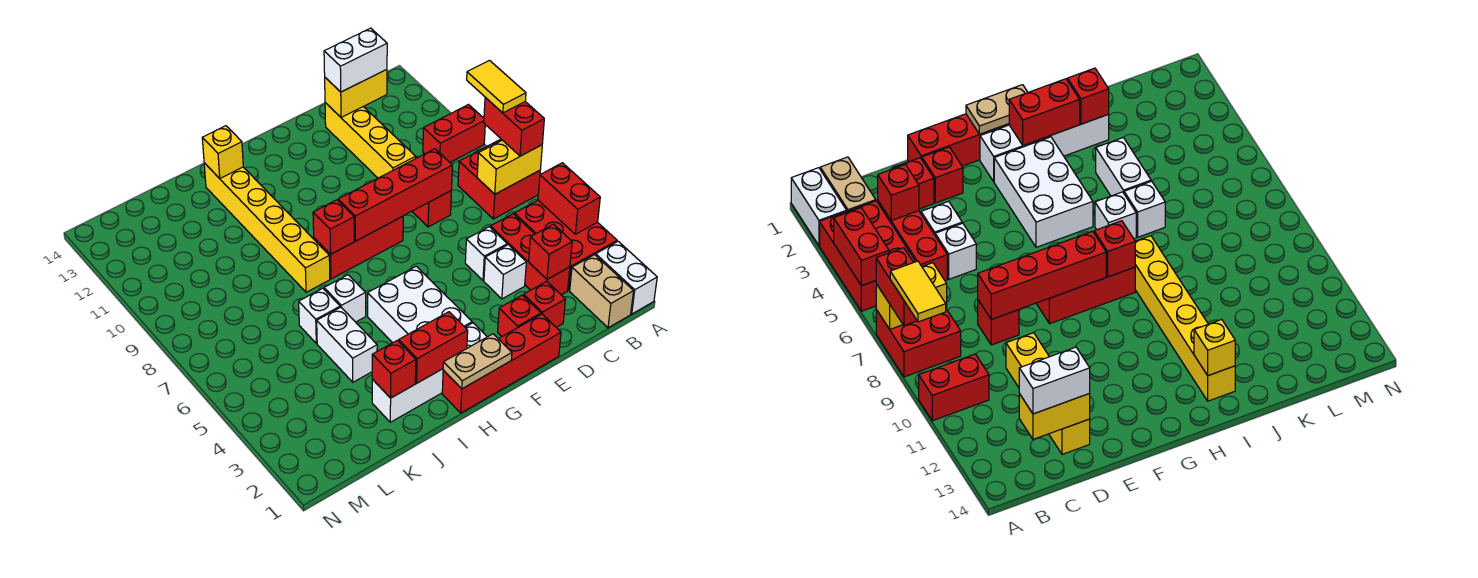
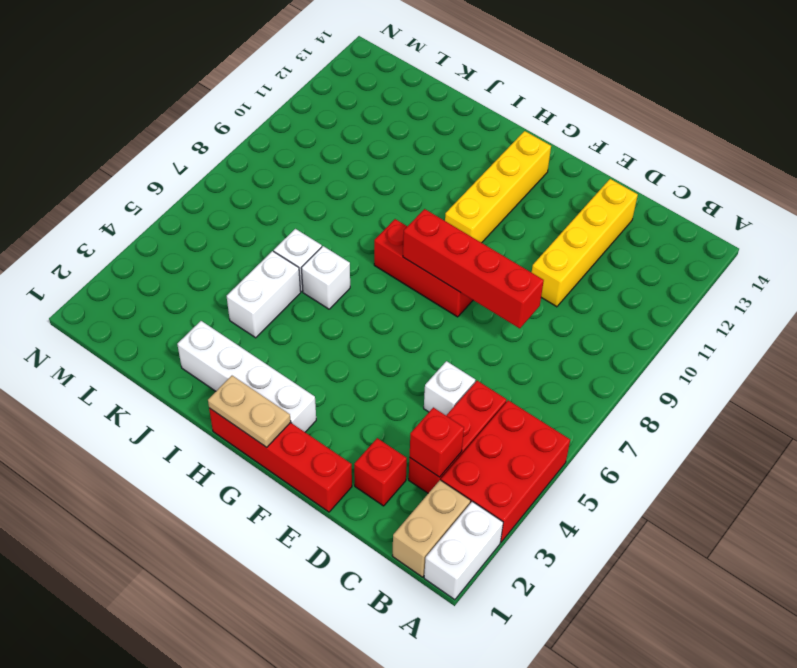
yellow 1x4 brick [445,131,551,243] -> none
none -> red 2x2 brick [458,139,540,219]
none -> red 1x2 brick [423,105,485,162]
none -> white 1x1 brick [484,245,526,299]
none -> red 1x1 brick [412,190,452,227]

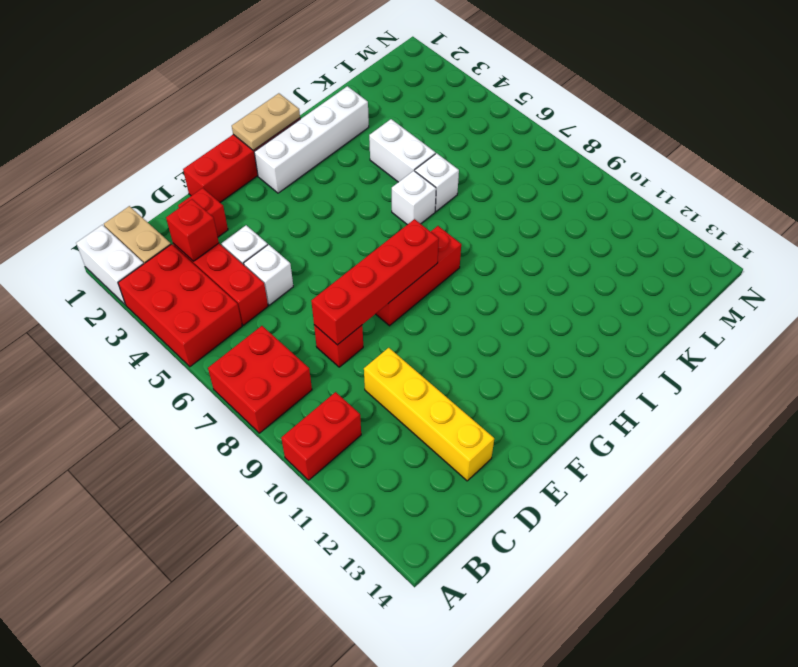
none -> red 1x1 brick [498,295,541,336]
none -> white 2x3 brick [368,266,472,343]
none -> yellow 1x6 brick [204,163,330,292]
none -> red 1x2 brick [538,163,600,234]

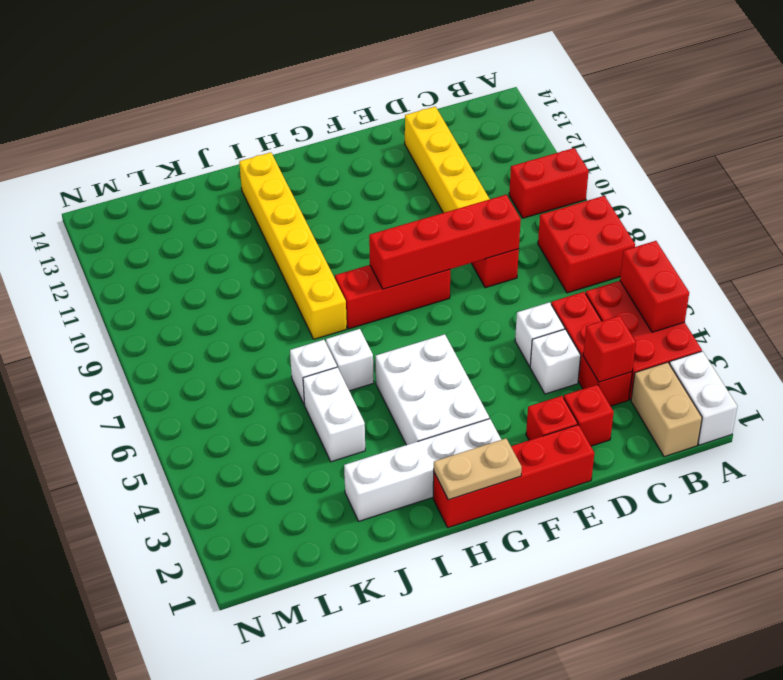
none -> yellow 1x2 brick [477,140,542,194]
none -> yellow 1x2 brick [325,69,387,117]
none -> red 1x2 brick [399,312,468,383]
none -> red 1x1 brick [313,200,354,254]

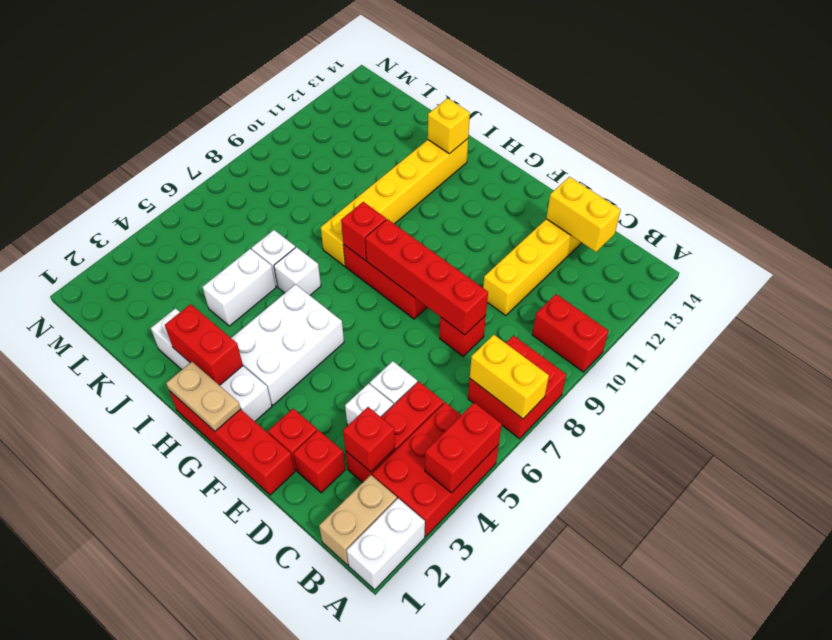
none -> red 1x1 brick [372,340,416,398]
none -> red 1x2 brick [484,98,544,156]
none -> white 1x2 brick [324,28,387,92]
none -> yellow 1x2 tile [467,60,526,113]

